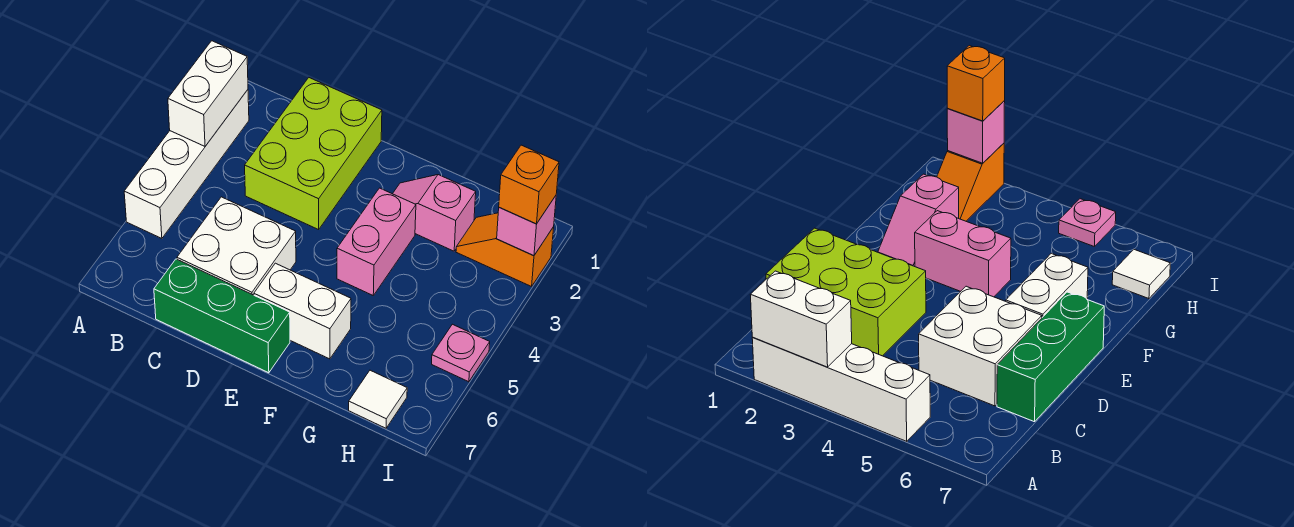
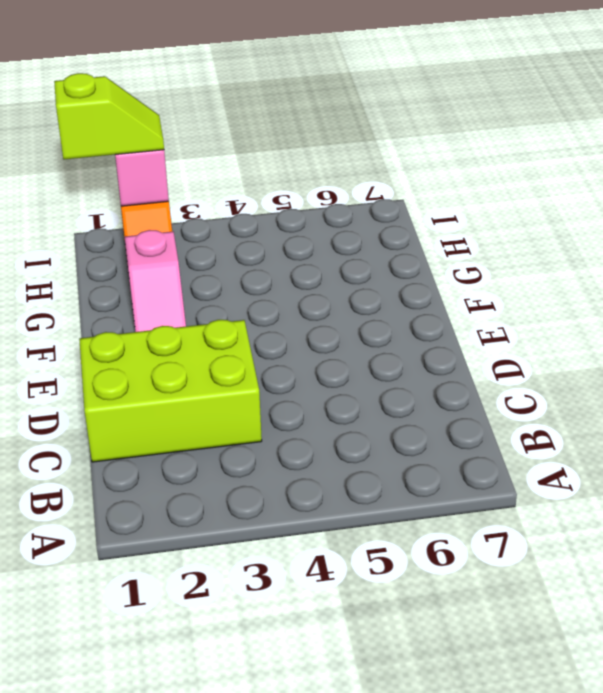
lime 1x2 slope [54,73,164,159] -> orange 1x1 brick [499,145,559,224]
none -> white 1x4 brick [124,90,249,238]
none -> white 2x2 brick [177,197,296,295]
none -> green 1x3 brick [154,259,290,373]

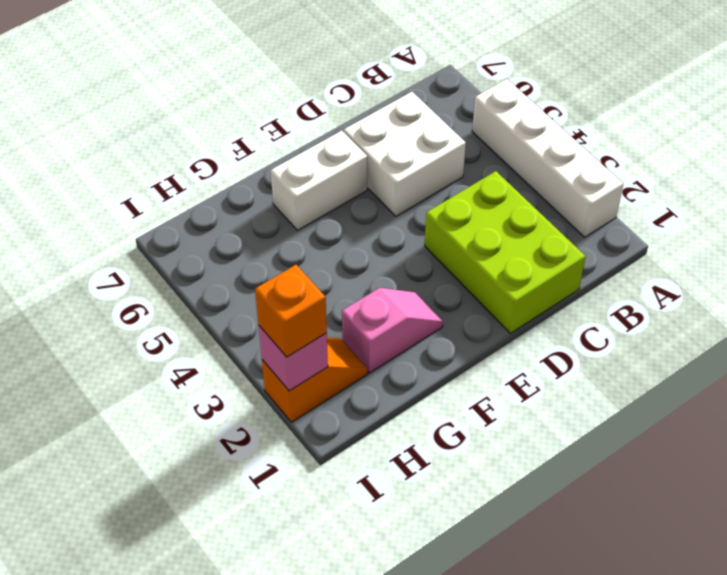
none -> green 1x3 brick [154,259,290,373]
none -> pink 1x2 brick [337,188,416,295]
none -> white 1x1 tile [349,370,407,428]

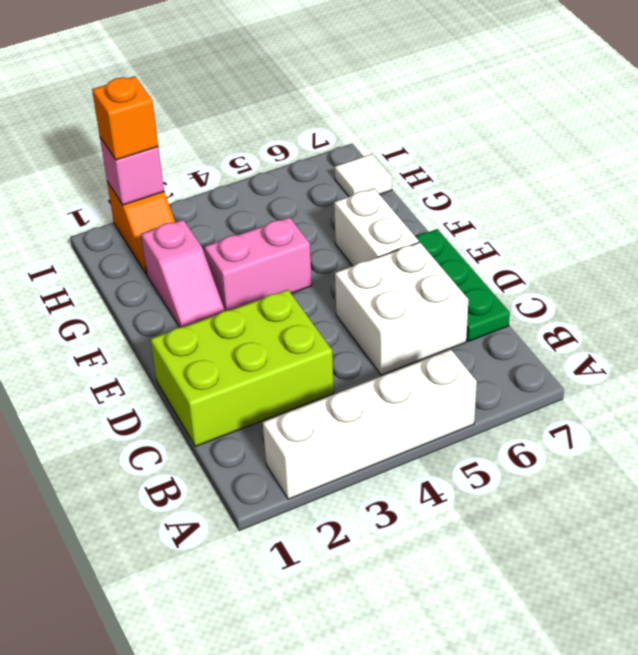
green 1x3 plate [416,229,510,341] -> green 1x3 brick [154,259,290,373]
none -> pink 1x1 plate [432,324,490,382]
none -> white 1x2 brick [168,41,248,146]

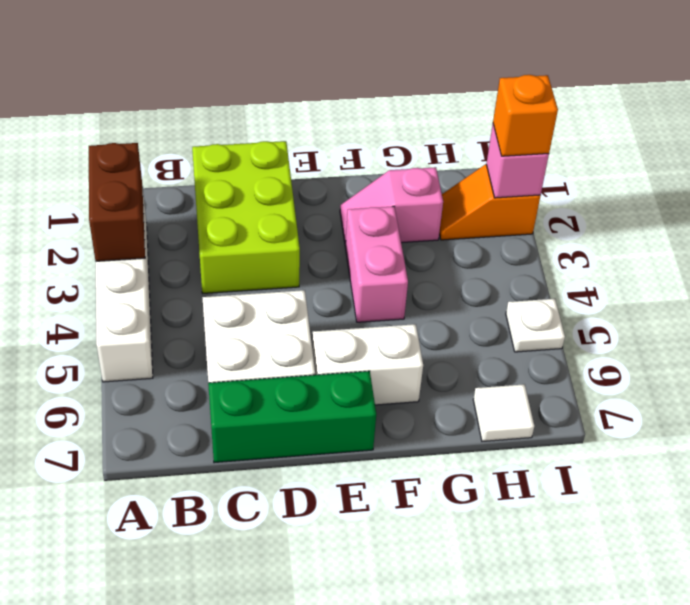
brown 1x2 brick [89,143,145,261] -> white 1x2 brick [168,41,248,146]
white 1x1 plate [506,299,565,352] -> pink 1x1 plate [432,324,490,382]

